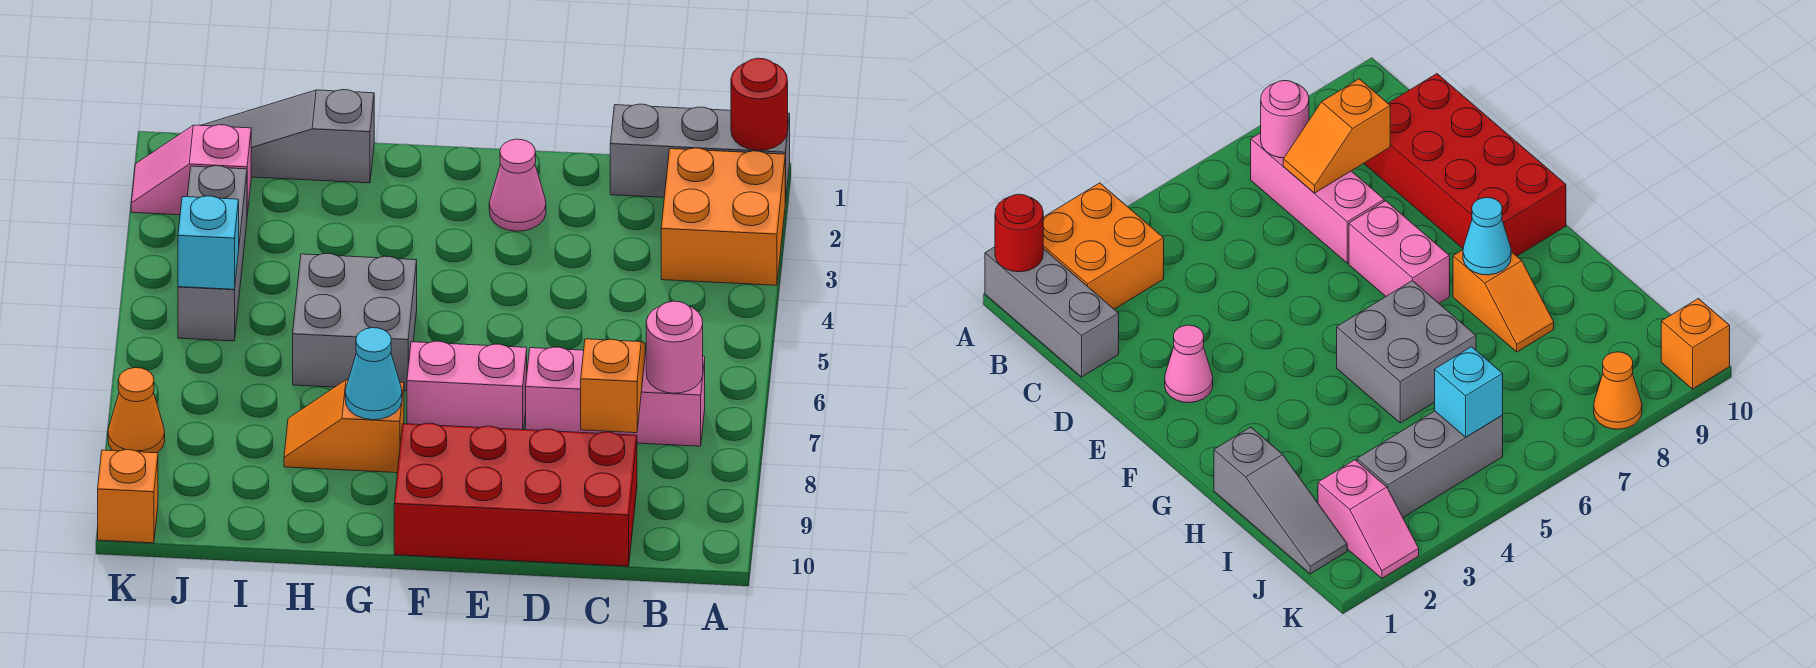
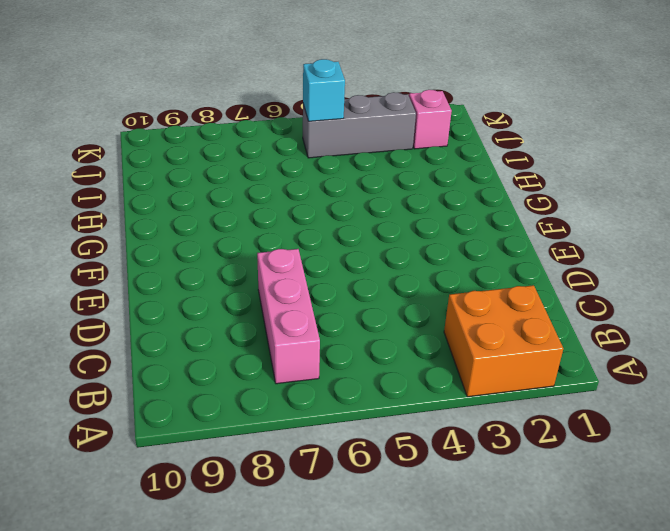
none -> grey 1x3 brick [610,104,790,203]
none -> red 2x4 brick [394,423,637,566]
none -> pink 1x1 cone [489,139,546,231]

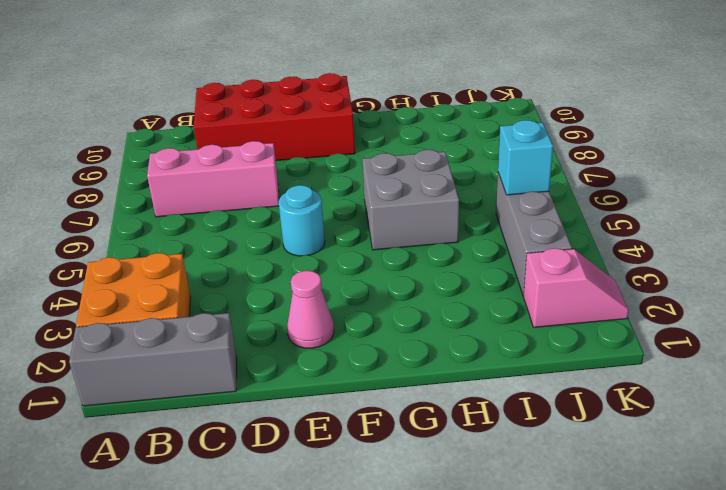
cyan 1x1 round brick [279,185,325,256] -> none
none -> pink 1x2 brick [407,341,527,430]
none -> orange 1x2 slope [284,380,404,473]
none -> grey 1x3 slope [201,90,374,183]

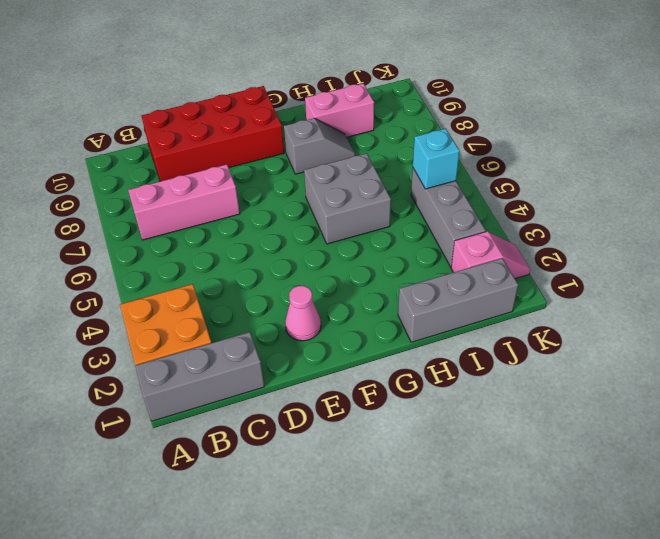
grey 1x2 slope [284,118,355,174] -> orange 1x2 slope [284,380,404,473]
grey 1x3 brick [398,258,518,342] -> grey 1x3 slope [201,90,374,183]
pink 1x2 brick [305,83,374,137] -> pink 1x2 brick moved to [407,341,527,430]
none -> orange 1x1 cone [108,368,165,453]
none -> orange 1x1 brick [98,450,158,543]
none -> red 1x1 round brick [731,58,788,150]

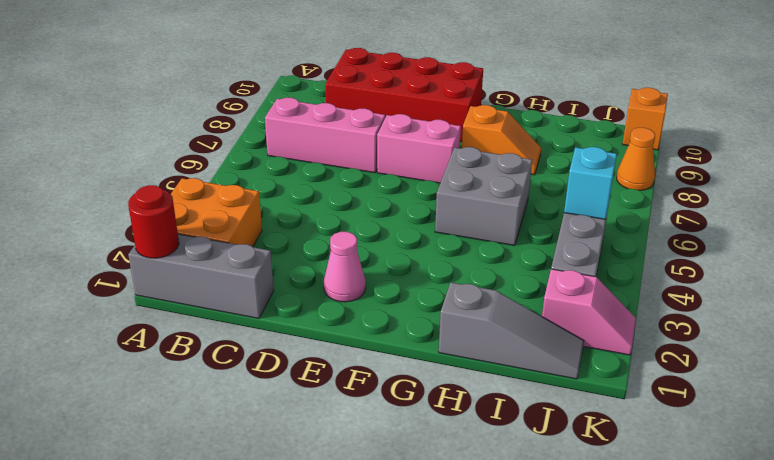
none -> pink 1x1 round brick [646,301,703,393]
none -> orange 1x2 slope [581,339,645,433]
none -> cyan 1x1 cone [345,328,402,420]

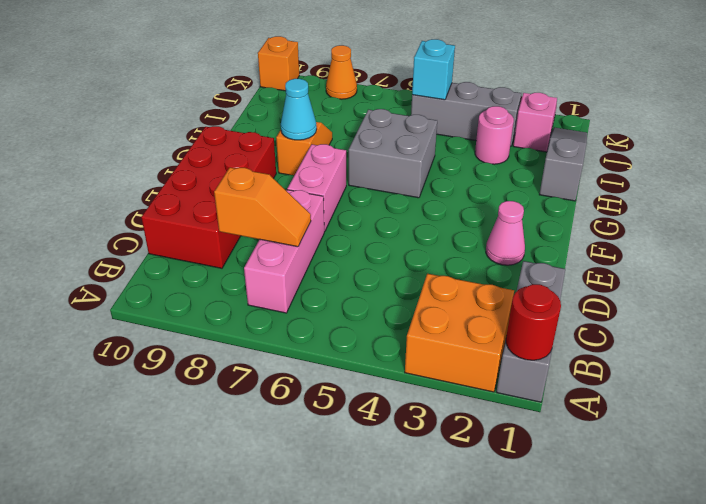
pink 1x1 round brick [475,106,514,164] -> pink 1x1 round brick moved to [646,301,703,393]

